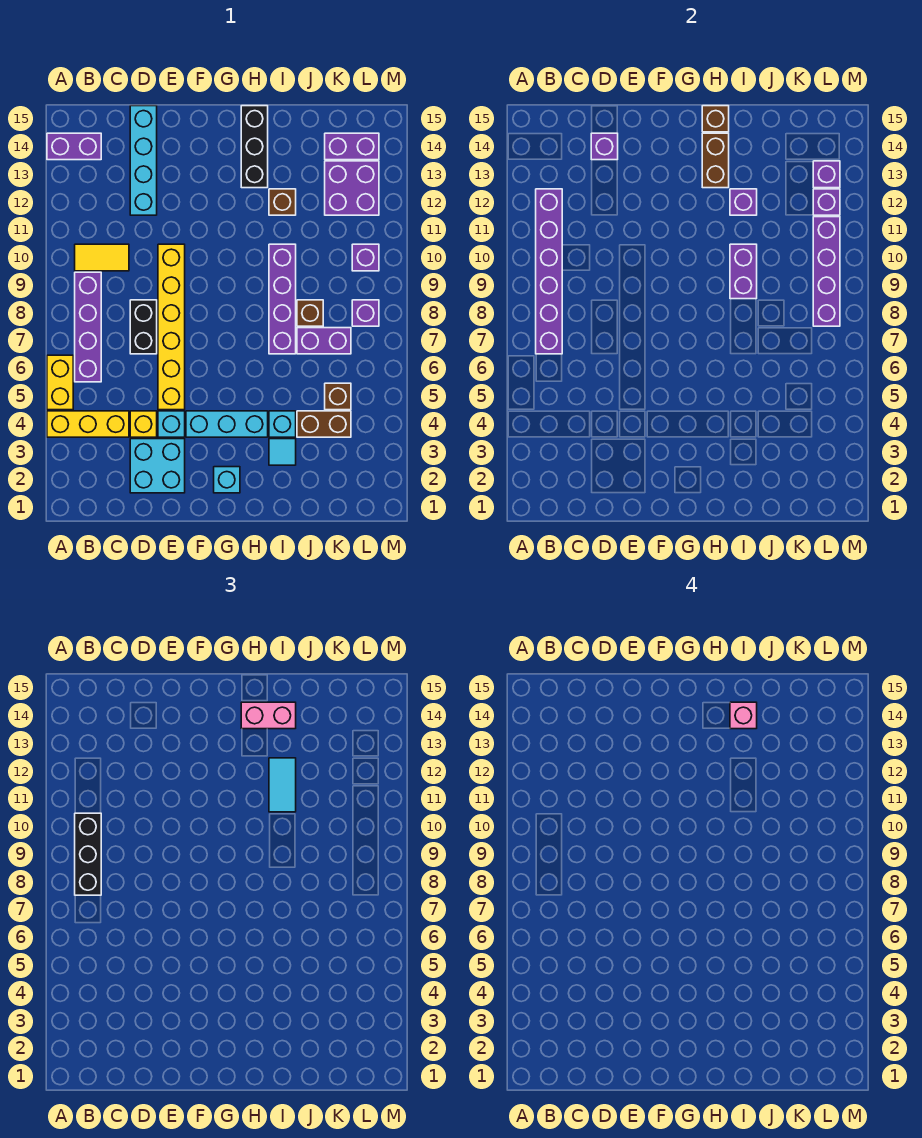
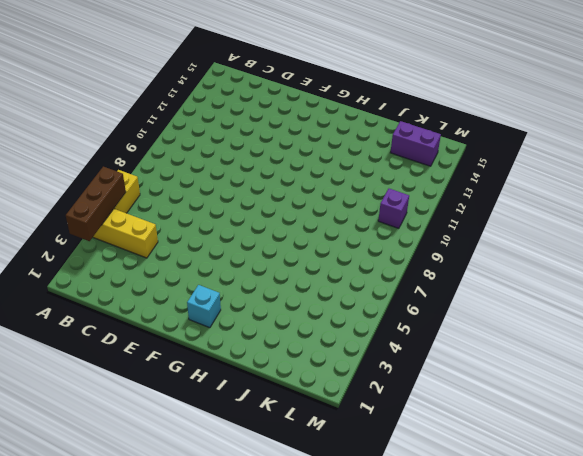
brown 1x3 brick [66,167,126,241] -> none
none -> purple 1x2 brick [47,133,101,160]
none -> purple 1x4 brick [75,272,101,382]
none -> yellow 1x2 tile [75,244,129,271]
none -> cyan 2x2 brick [130,439,185,493]

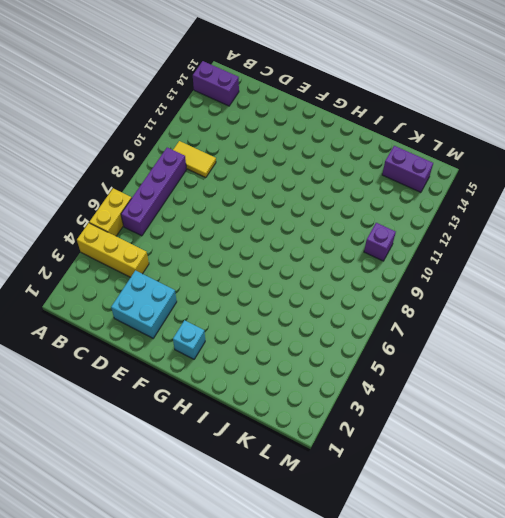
none -> yellow 1x1 brick [130,411,157,437]
none -> black 1x2 brick [130,300,157,354]
none -> cyan 1x4 brick [130,106,157,215]
none -> cyan 1x1 brick [158,411,185,437]

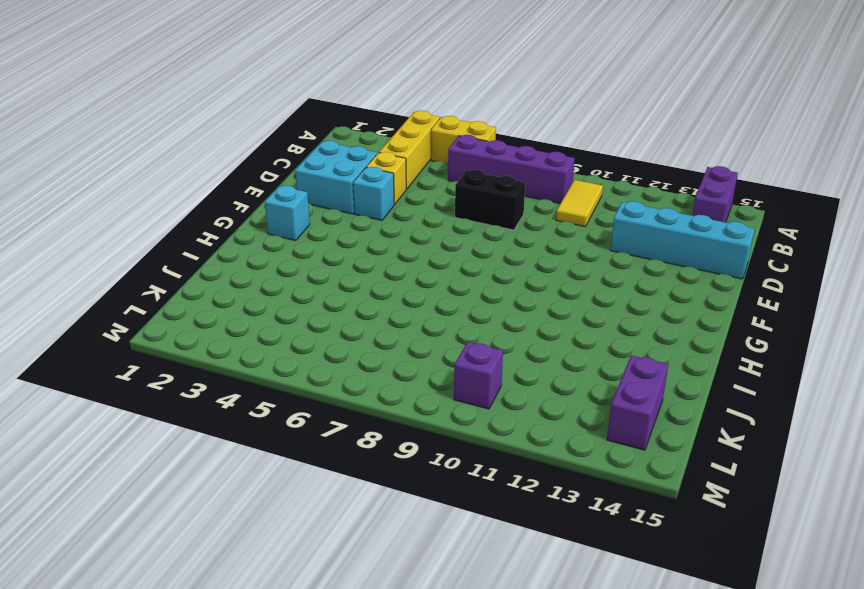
none -> yellow 1x6 brick [158,244,185,410]
none -> cyan 1x3 brick [186,411,268,437]
none -> black 1x3 brick [241,106,268,188]
none -> cyan 1x1 tile [269,439,296,465]

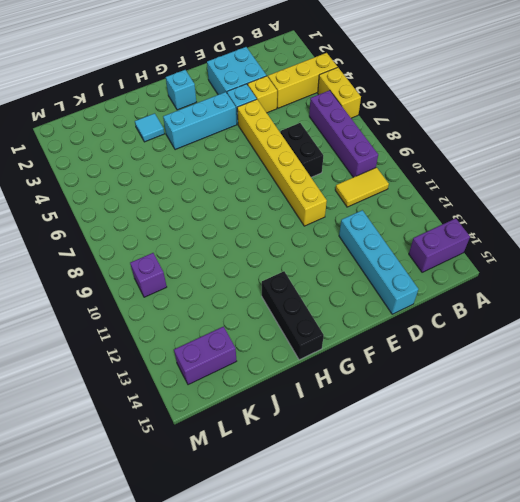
none -> cyan 1x1 brick [269,411,296,437]
none -> purple 1x4 brick [269,244,296,354]
none -> brown 1x1 brick [269,189,296,215]
none -> brown 1x2 brick [297,411,351,437]

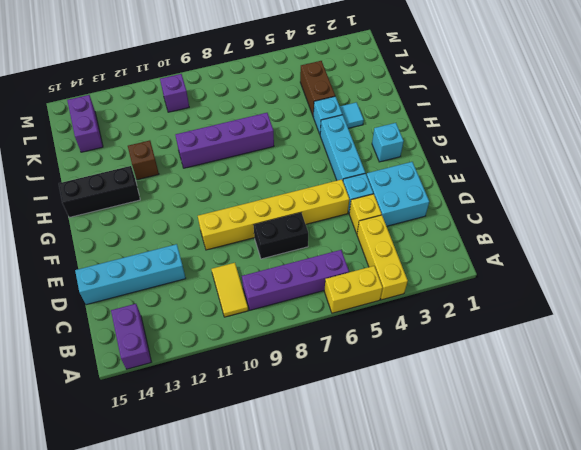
none -> purple 1x2 brick [297,328,351,354]
none -> brown 1x1 brick [297,300,323,326]
none -> brown 1x1 brick [325,383,351,410]
none -> purple 2x2 brick [325,161,379,215]

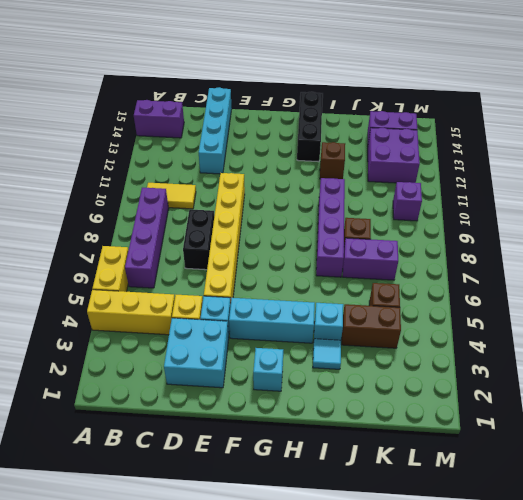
none -> purple 1x1 brick [352,300,379,326]
none -> purple 1x6 brick [536,189,562,354]
none -> purple 1x1 brick [591,133,618,160]
none -> brown 1x2 brick [702,133,729,188]

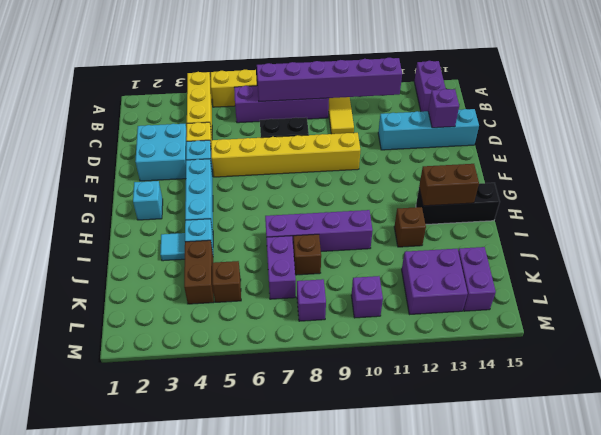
none -> brown 1x1 brick [702,106,729,132]
none -> purple 1x2 brick [730,244,757,299]
none -> purple 1x1 brick [730,189,757,215]
none -> purple 1x4 brick [813,217,840,326]

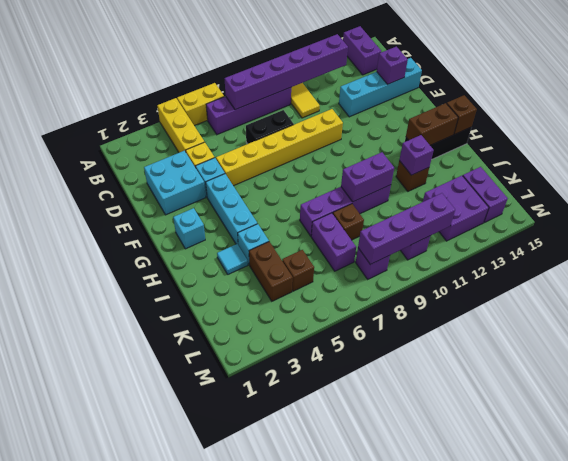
none -> purple 1x1 brick [813,189,840,215]
none -> purple 1x1 brick [813,161,840,188]
none -> black 1x3 brick [75,813,101,895]
none -> pink 1x2 brick [241,702,296,729]

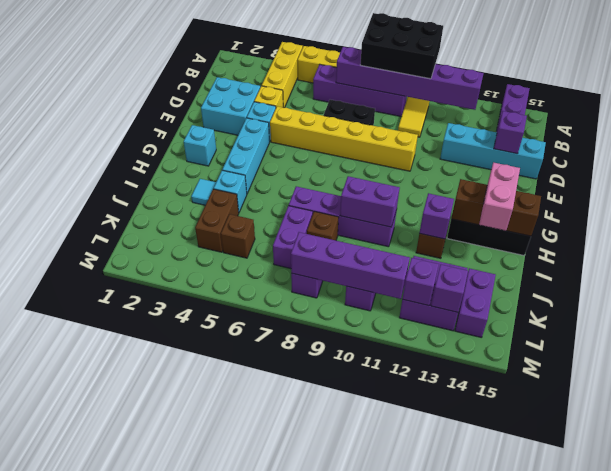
black 2x3 brick [360,13,443,79] -> black 1x3 brick [75,813,101,895]
none -> cyan 1x2 tile [269,758,296,812]
none -> pink 1x1 brick [730,702,757,729]

